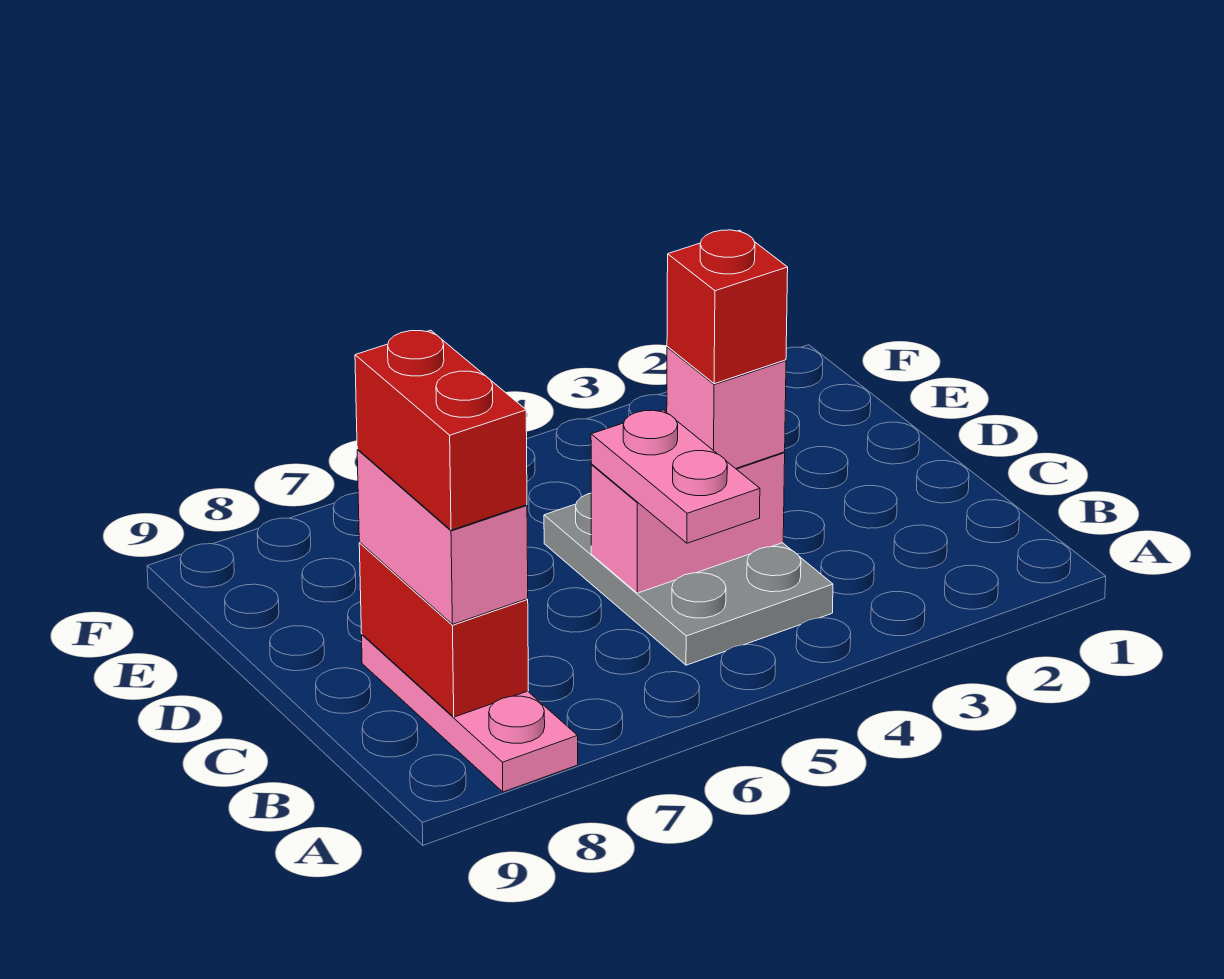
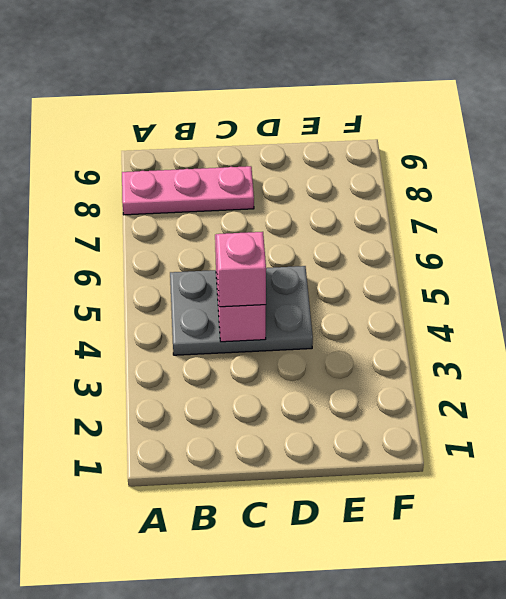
none -> red 1x2 brick [359,543,529,717]
none -> pink 1x2 plate [591,410,760,543]

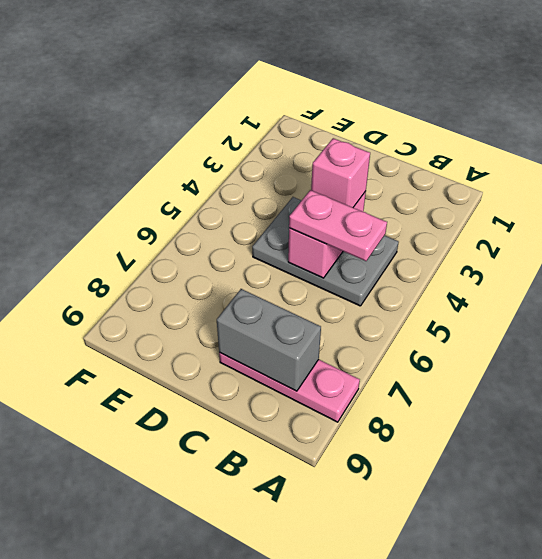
grey 1x2 brick [217,289,321,391] -> red 1x2 brick [359,543,529,717]
none -> pink 1x2 brick [357,450,528,625]
none -> red 1x2 brick [355,330,527,530]

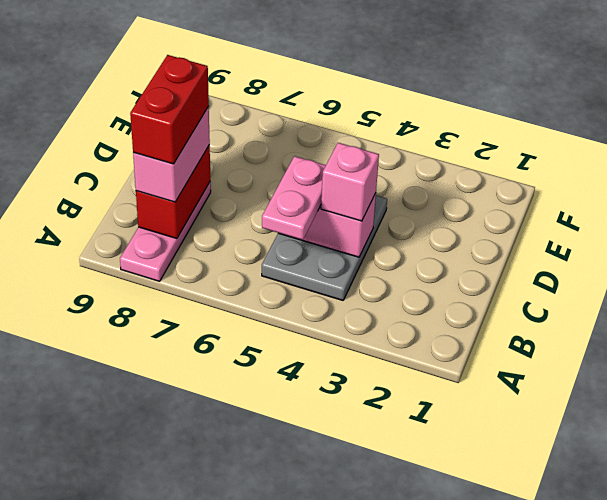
none -> red 1x1 brick [667,230,788,384]

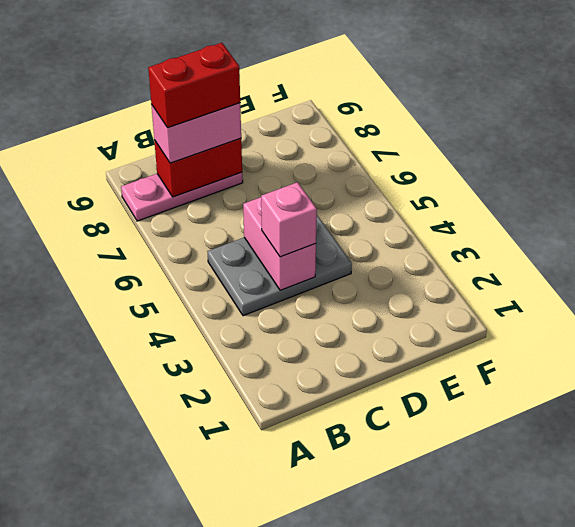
none -> pink 1x2 plate [591,410,760,543]
none -> red 1x1 brick [667,230,788,384]

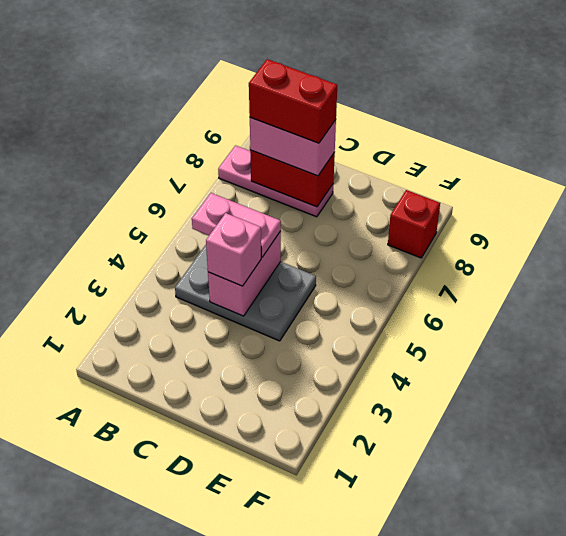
red 1x1 brick [388,190,440,258] -> red 1x1 brick moved to [667,230,788,384]

